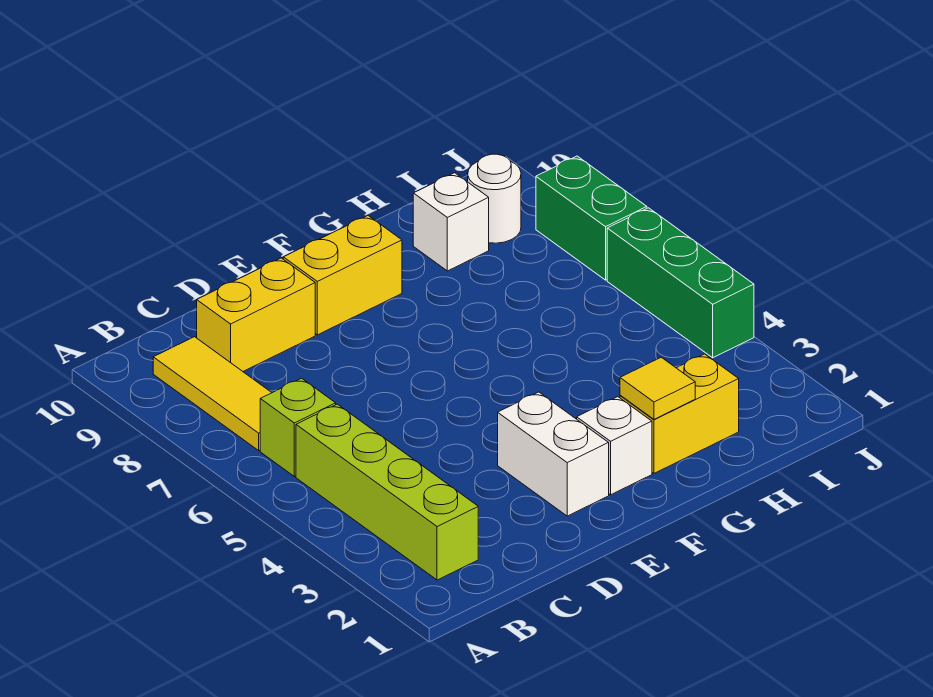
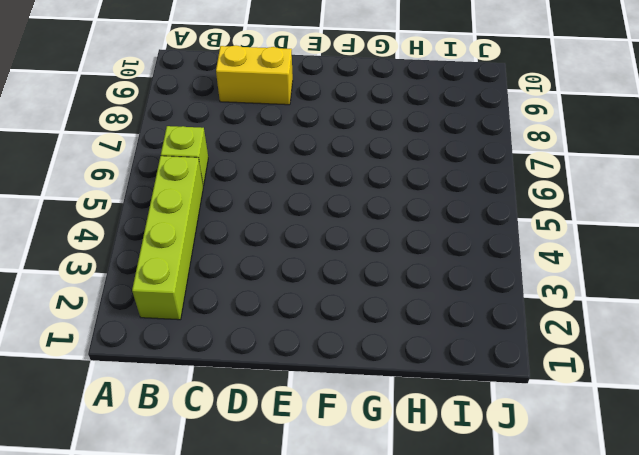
none -> yellow 1x3 tile [153,337,272,450]
none -> white 1x2 brick [498,392,609,516]
none -> yellow 1x2 brick [283,216,402,335]

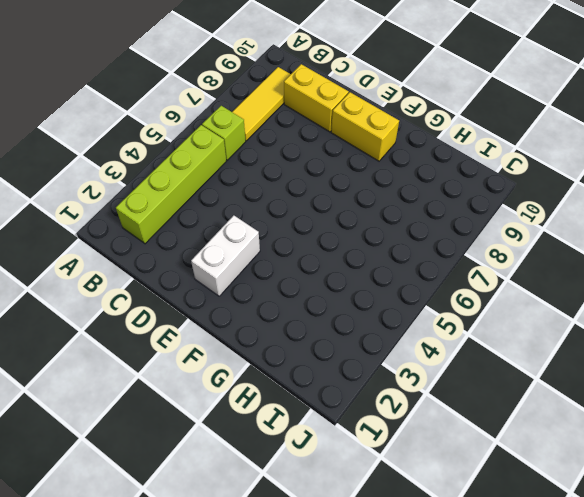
none -> white 1x1 brick [577,397,652,495]
none -> yellow 1x2 brick [620,354,739,473]
none -> white 1x1 brick [413,173,489,271]

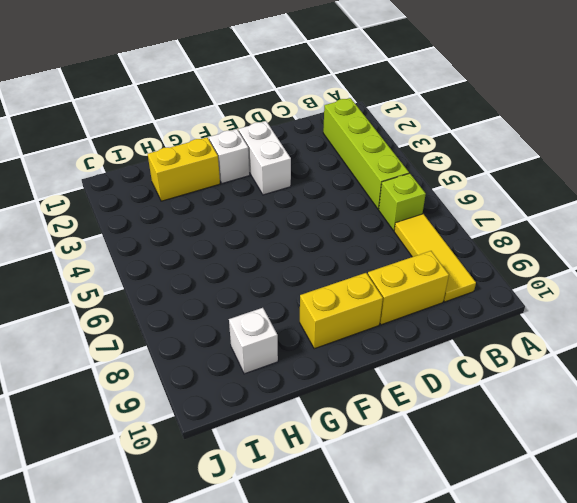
none -> white 1x1 round brick [468,154,521,243]
none -> green 1x3 brick [607,208,754,358]
none -> green 1x2 brick [536,156,647,280]

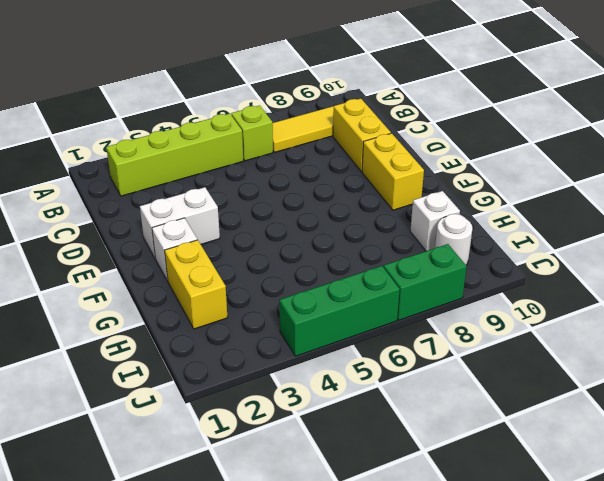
none -> yellow 1x1 tile [620,357,695,419]

